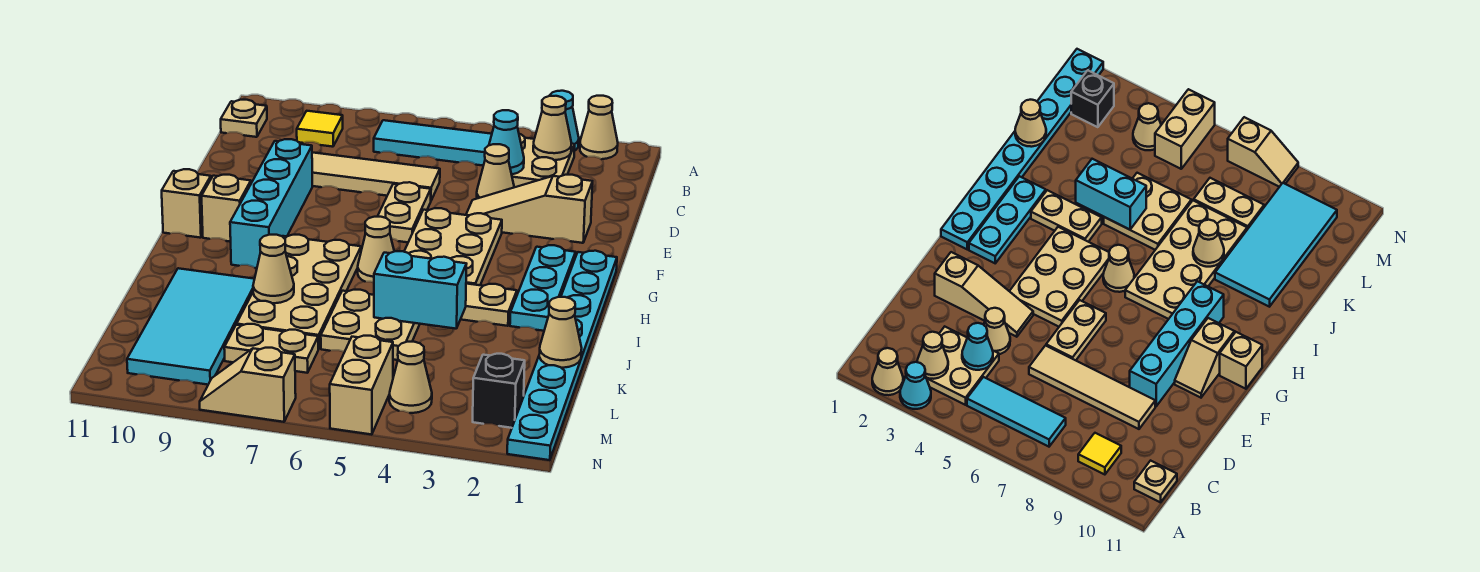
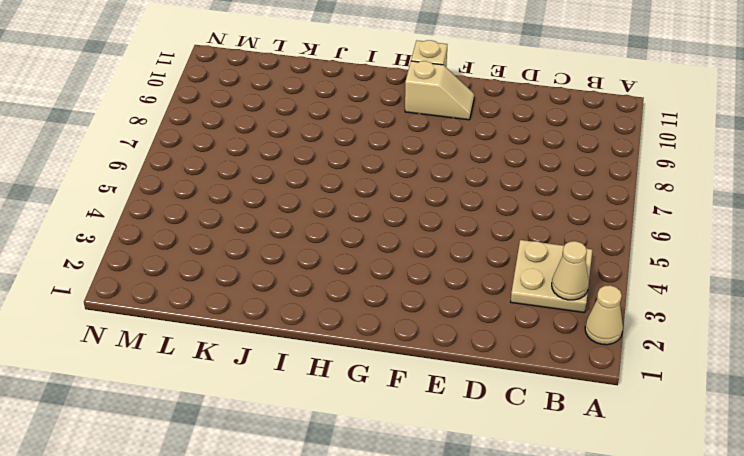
none -> cyan 1x1 cone [550,91,579,151]
none -> cyan 1x3 tile [374,120,492,166]
none -> yellow 1x1 tile [297,111,343,147]
none -> tan 1x1 plate [221,100,267,137]

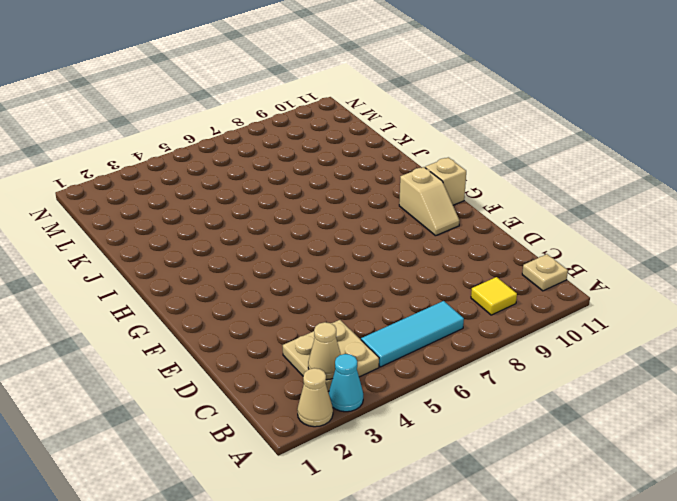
none -> tan 1x1 cone [477,144,514,198]
none -> tan 1x4 tile [312,152,440,200]
none -> tan 1x3 slope [466,175,593,243]
none -> tan 1x2 plate [377,182,431,242]

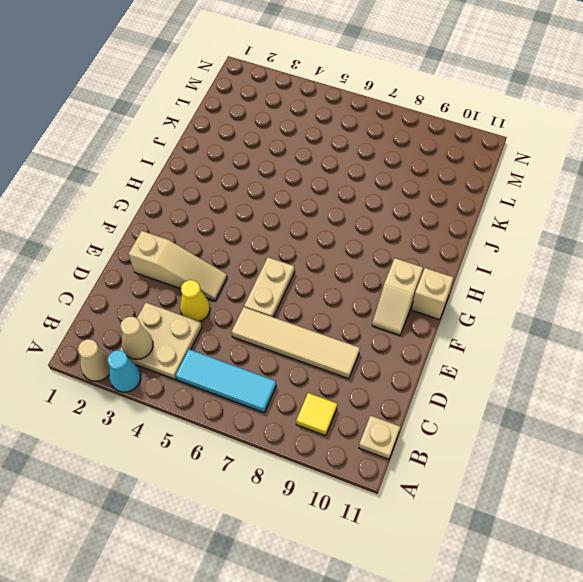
yellow 1x1 cone [180,280,210,322] -> tan 1x1 cone [477,144,514,198]
none -> cyan 1x4 brick [230,139,312,268]
none -> tan 2x3 plate [404,208,502,285]
none -> cyan 1x8 plate [507,251,617,460]
none -> cyan 1x3 plate [510,245,576,331]

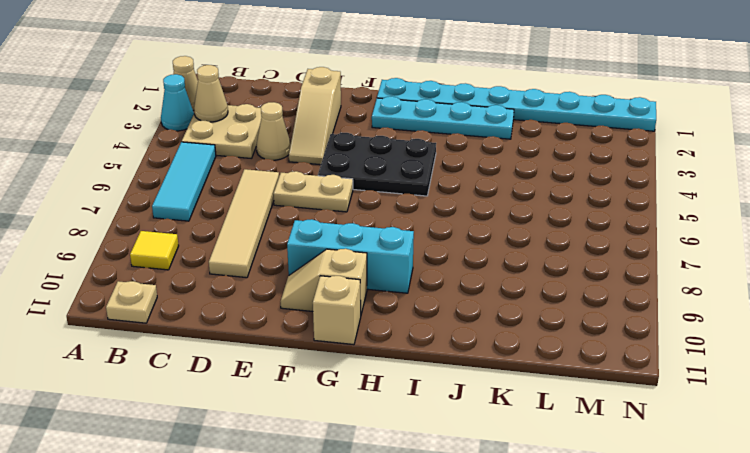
black 2x3 plate [318,133,436,196] -> tan 2x3 plate [404,208,502,285]
cyan 1x3 brick [287,219,414,293] -> cyan 1x4 brick [230,139,312,268]
cyan 1x4 plate [372,96,514,139] -> cyan 1x3 plate [510,245,576,331]
none -> tan 1x1 cone [358,217,394,282]
none -> tan 2x4 plate [237,235,361,349]
none -> tan 1x2 plate [461,284,517,326]
none -> tan 2x2 plate [321,290,420,360]

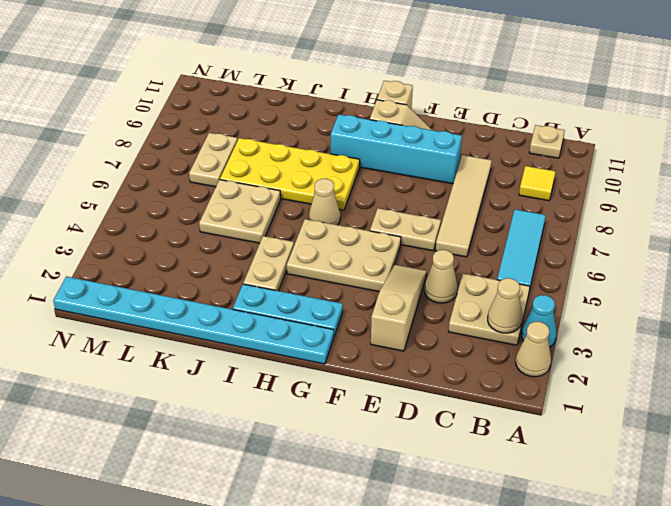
yellow 2x4 plate [220,138,360,210] -> tan 2x4 plate [237,235,361,349]
none -> cyan 2x4 tile [127,268,254,385]
none -> black 1x1 brick [473,354,525,428]
none -> tan 1x1 cone [389,342,432,413]
none -> tan 1x2 brick [330,336,393,435]

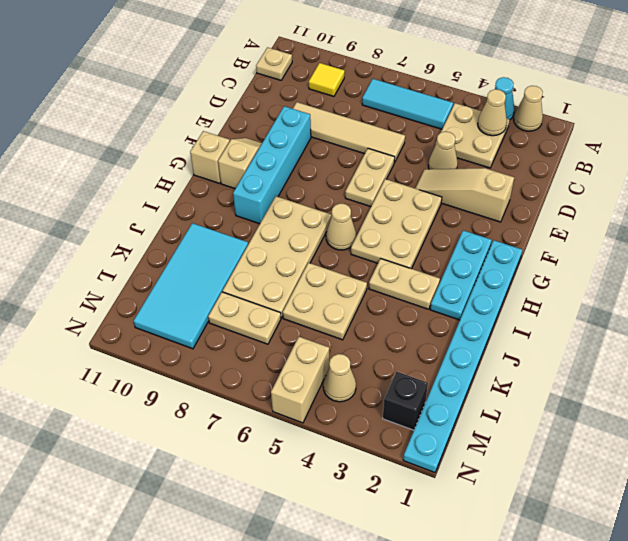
none -> tan 1x2 slope [200,348,296,422]
none -> cyan 1x1 cone [489,110,524,174]
none -> cyan 1x2 brick [374,251,466,329]
none -> tan 1x1 cone [253,235,294,303]

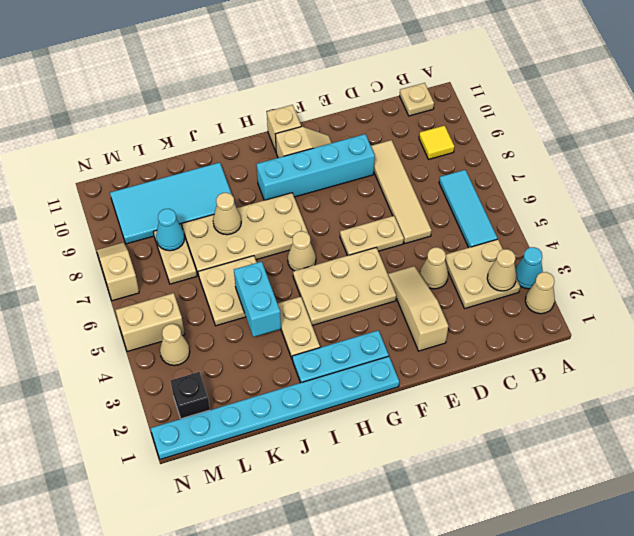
cyan 1x1 cone [156,209,185,251] -> cyan 1x1 cone moved to [489,110,524,174]
none -> tan 1x1 cone [539,297,582,368]

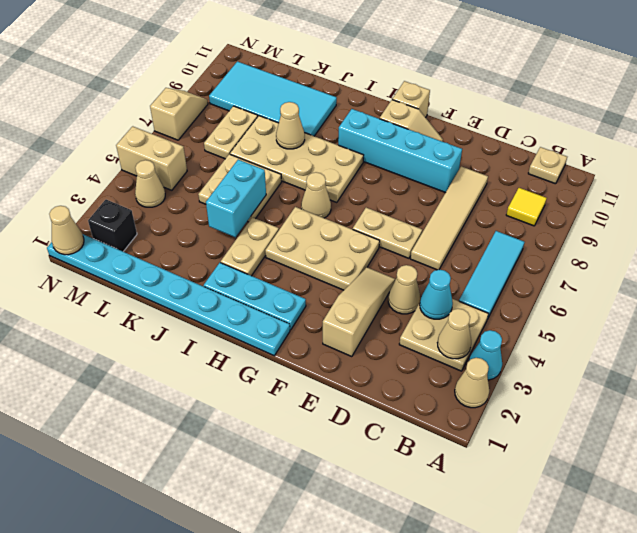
tan 1x1 cone [49,206,84,255] -> tan 1x1 cone moved to [539,297,582,368]

